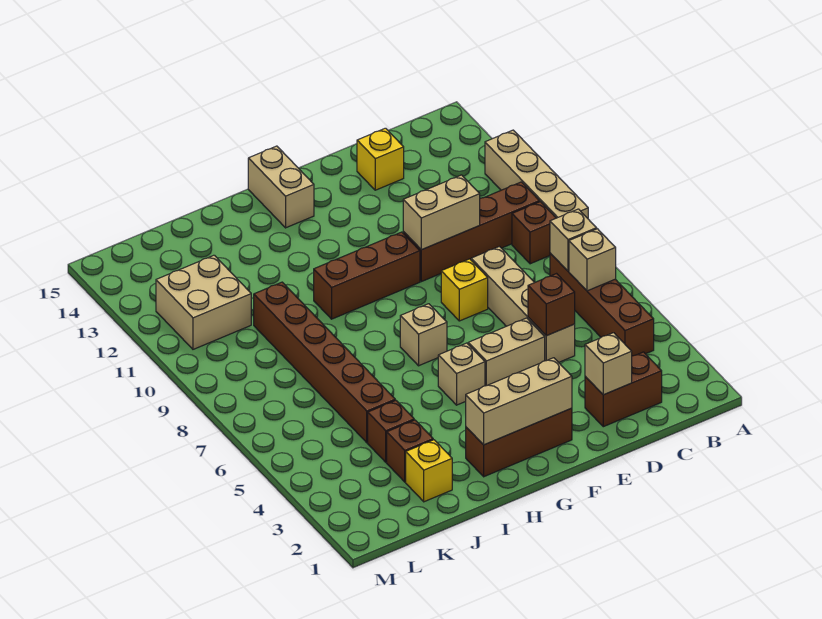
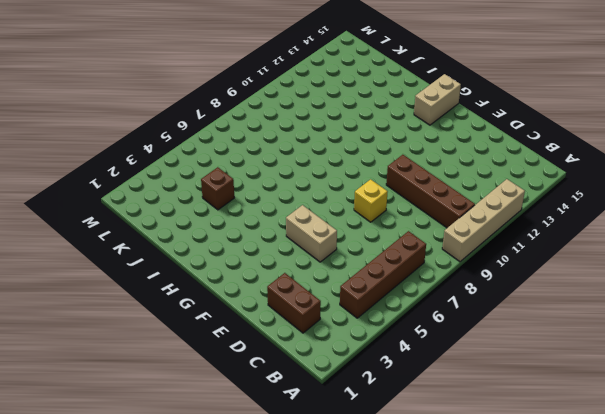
none -> brown 1x1 brick [512,202,556,264]
none -> tan 1x4 brick [471,247,575,362]
none -> yellow 1x1 brick [357,128,404,190]

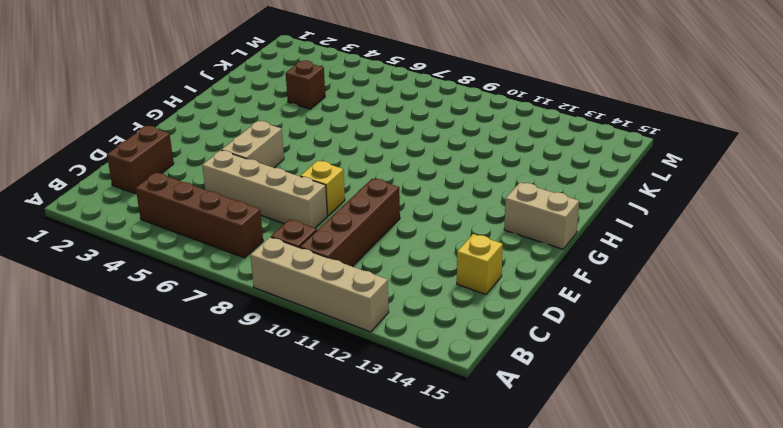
none -> brown 1x3 brick [466,408,572,477]
none -> brown 1x3 brick [314,232,420,319]
none -> tan 1x1 brick [438,343,485,405]

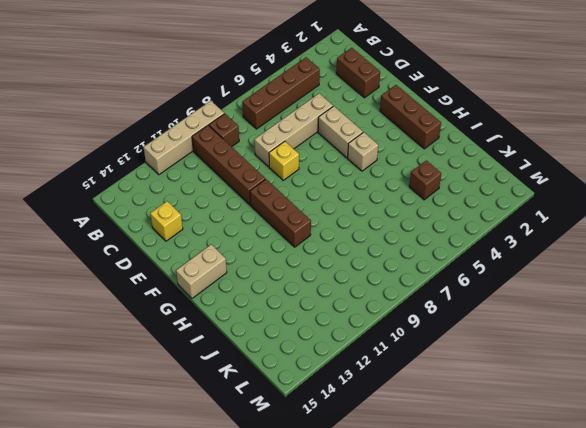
none -> tan 1x1 brick [400,304,447,366]
none -> yellow 1x1 brick [406,440,452,502]
none -> brown 1x1 brick [387,420,433,482]

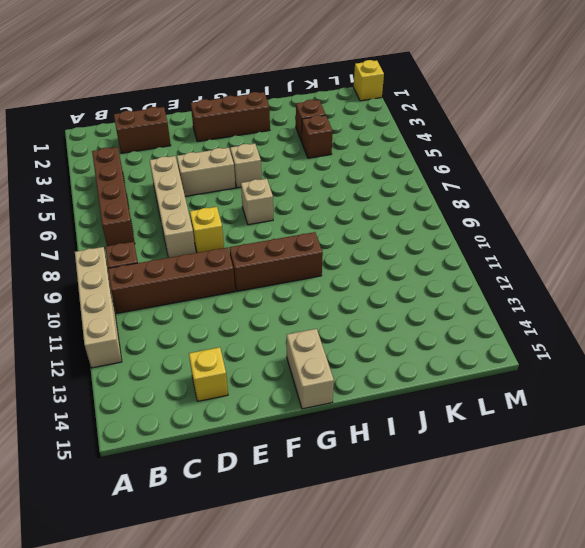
yellow 1x1 brick [354,60,384,101] -> yellow 1x1 brick moved to [406,440,452,502]
none -> brown 1x6 brick [254,282,395,443]
none -> tan 2x2 brick [156,255,251,349]
none -> tan 1x1 brick [569,229,616,291]

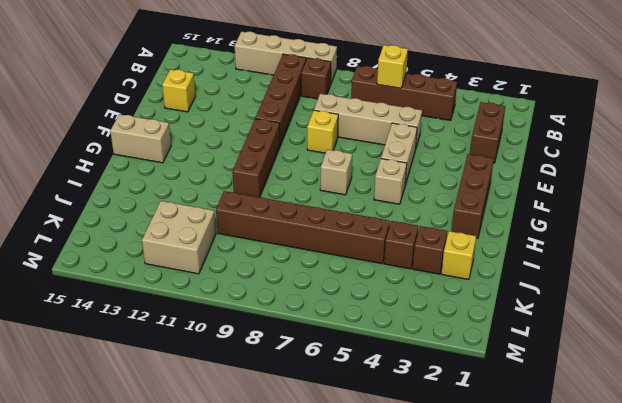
yellow 1x1 brick [377,45,408,88] -> tan 1x1 brick [569,229,616,291]
none -> tan 1x1 brick [550,209,597,271]
none -> tan 1x1 brick [585,333,632,395]
none -> brown 1x1 brick [528,274,575,336]

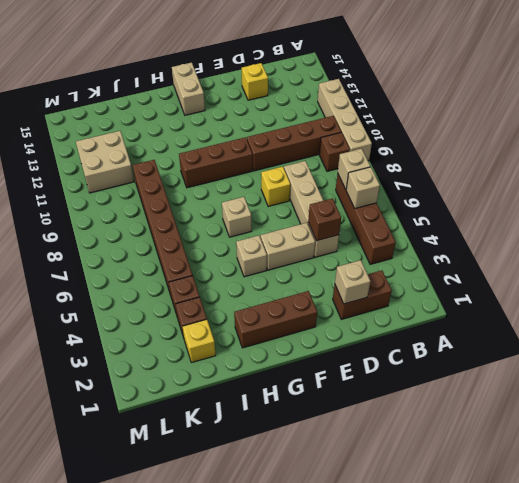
none -> tan 1x2 brick [403,175,480,250]
none -> tan 1x3 brick [466,358,572,445]

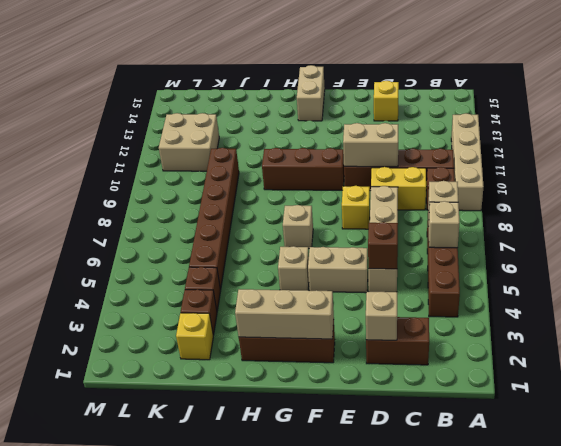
yellow 1x2 brick [371,167,426,210] -> none

